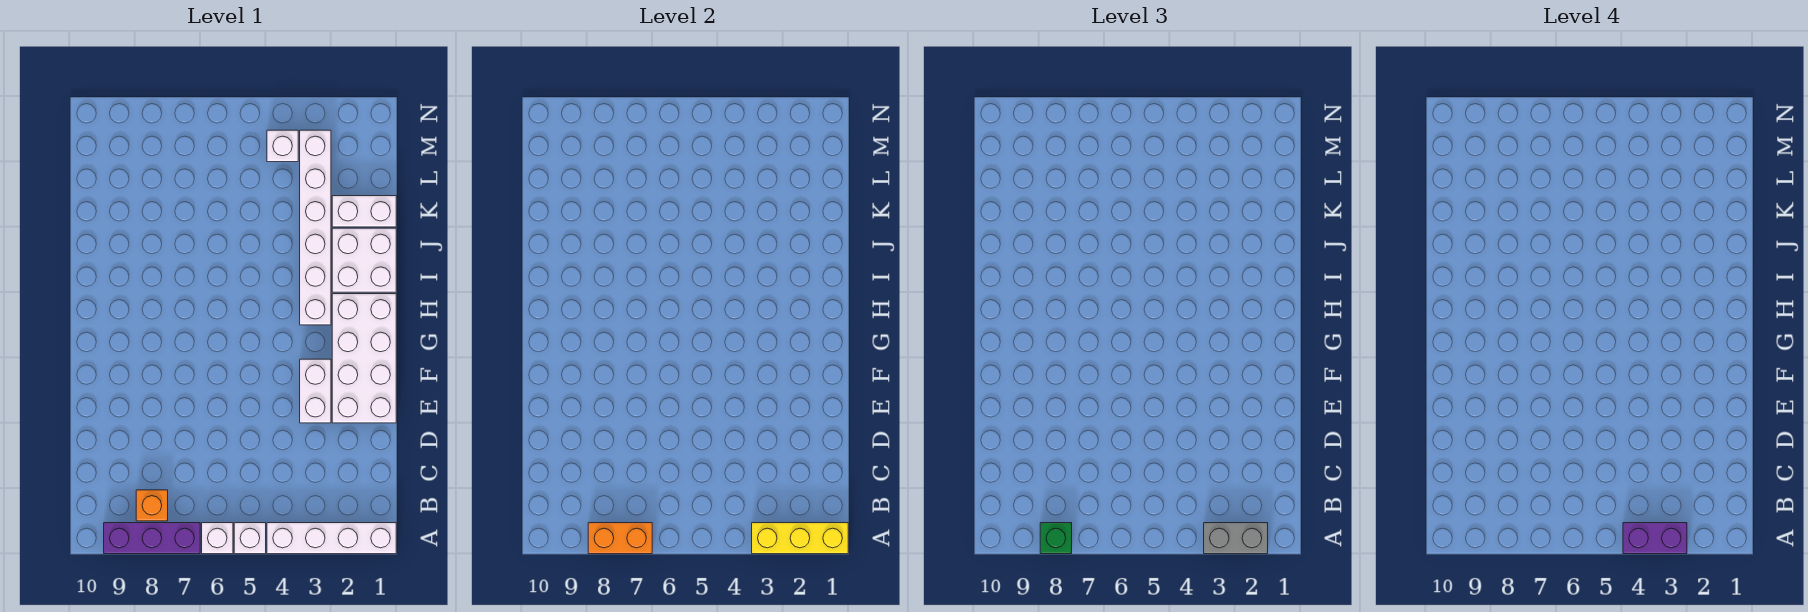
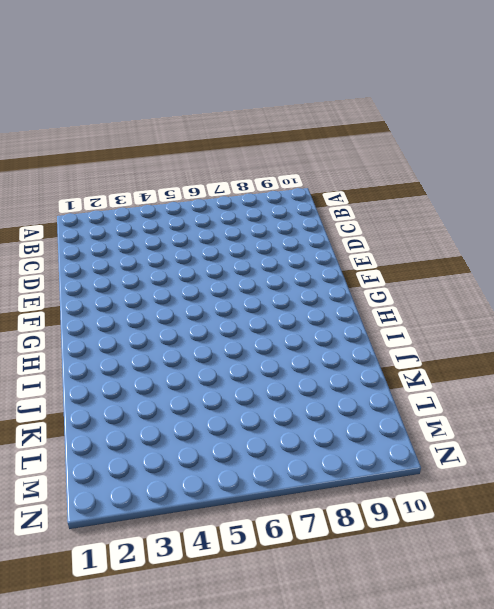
none -> white 1x4 brick [267,523,396,554]
none -> white 1x1 brick [234,523,266,554]
none -> white 1x1 brick [202,523,233,554]

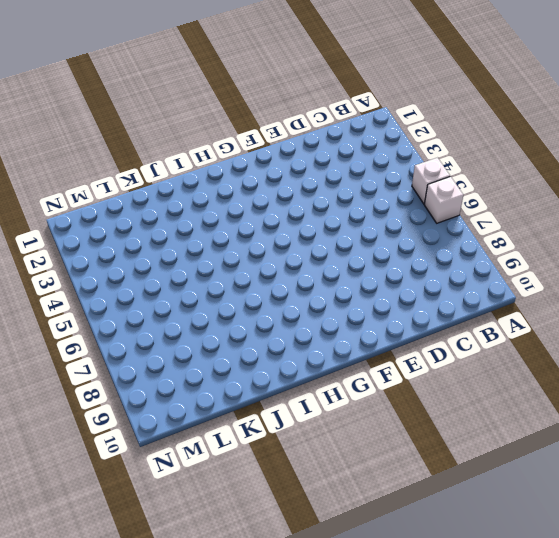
none -> white 1x4 brick [267,523,396,554]
none -> purple 1x3 brick [104,523,200,554]
none -> orange 1x1 brick [136,490,168,521]

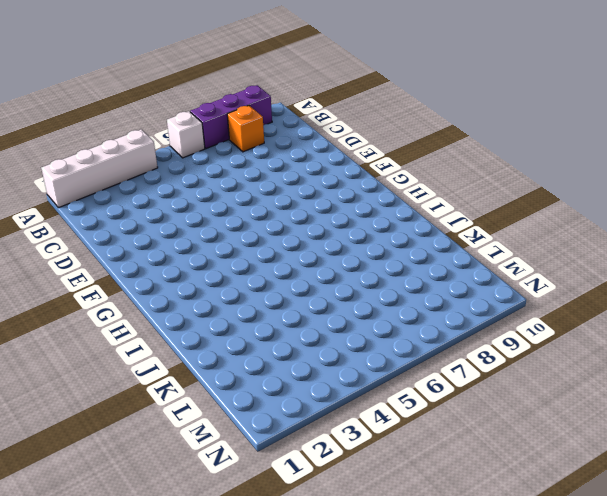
none -> white 1x1 brick [234,523,266,554]
none -> white 2x4 brick [332,294,396,423]
none -> white 1x2 brick [300,359,331,423]

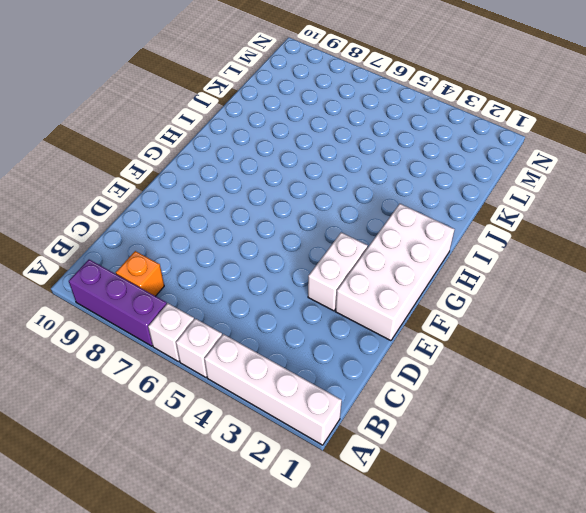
none -> white 1x6 brick [300,130,331,325]
none -> white 2x2 brick [332,228,396,292]
none -> white 1x2 brick [332,196,396,227]

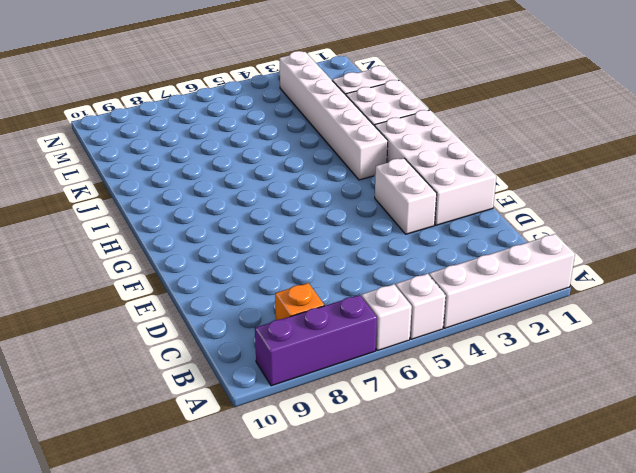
none -> white 1x1 brick [267,130,298,162]
none -> yellow 1x3 brick [752,523,848,554]
none -> orange 1x2 brick [588,523,652,554]

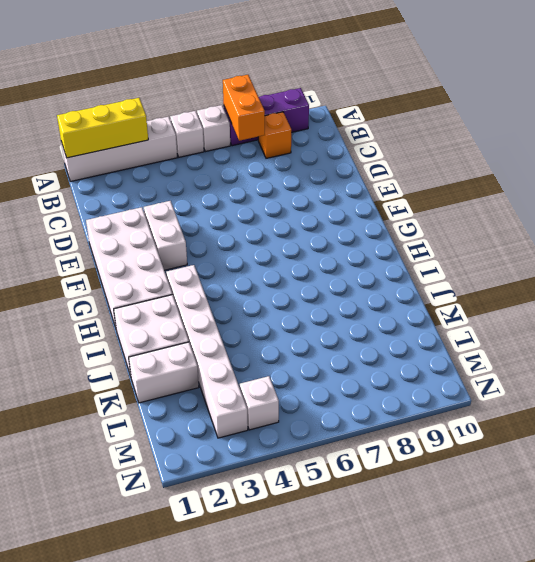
orange 1x2 brick [223,75,265,141] -> orange 1x2 brick turned to [588,523,652,554]
none -> grey 1x2 brick [1204,523,1268,554]
none -> green 1x1 brick [1040,523,1072,554]
none -> purple 1x2 brick [1623,523,1687,554]

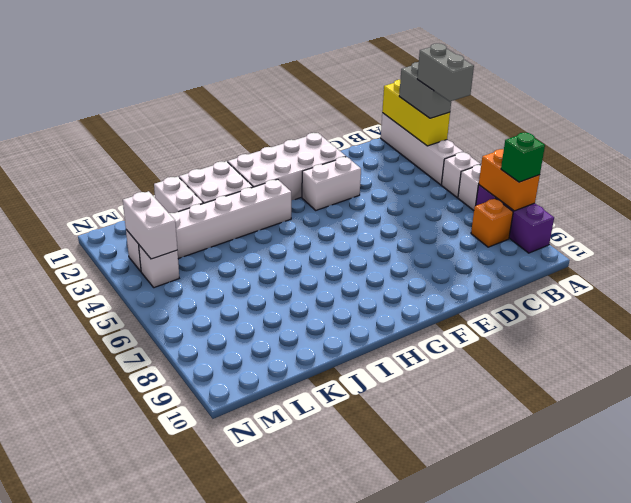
grey 1x2 brick [417,43,474,101] -> purple 1x2 brick [1623,523,1687,554]
white 1x2 brick [123,191,177,259] -> none

